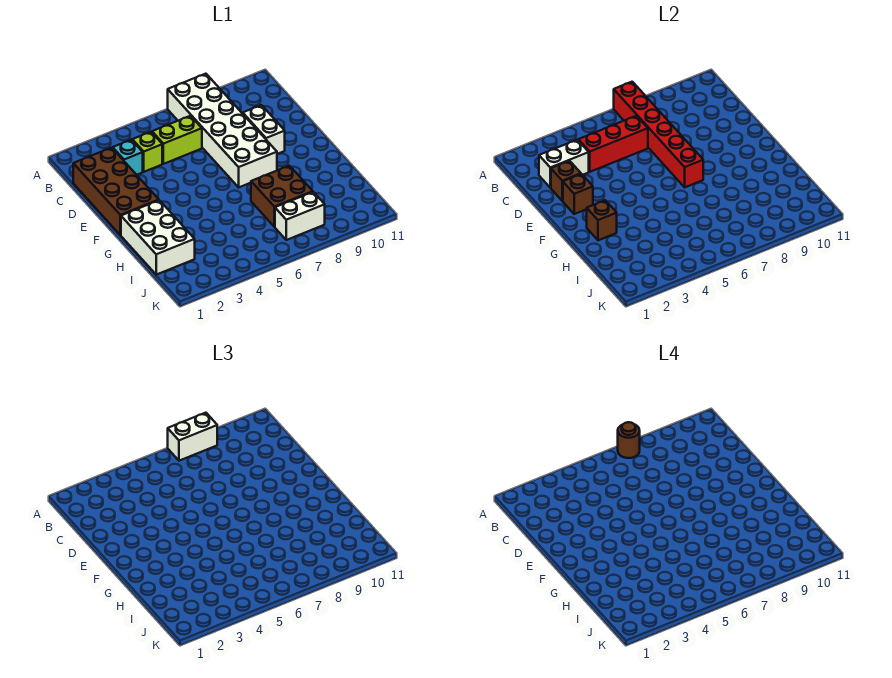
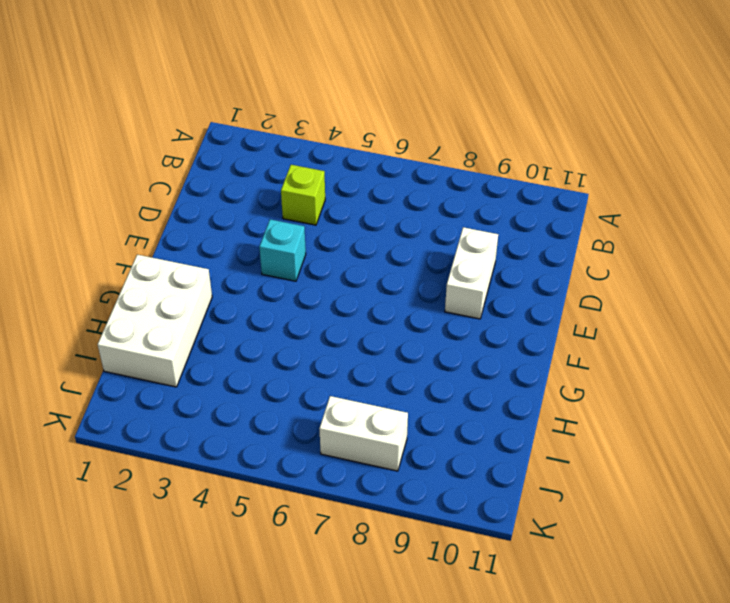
cyan 1x1 brick [259,219,306,281] -> cyan 1x1 brick moved to [113,140,143,175]
none -> white 2x6 brick [168,74,277,187]
none -> brown 2x4 brick [73,148,159,235]
none -> lime 1x2 brick [152,116,202,164]

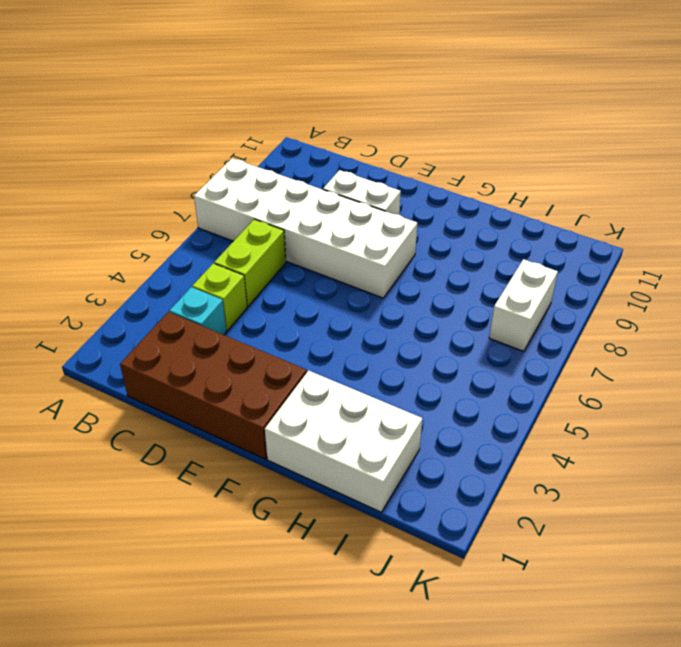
none -> brown 2x2 brick [251,166,313,227]
none -> red 1x6 brick [614,82,703,187]
none -> white 1x2 brick [539,140,589,188]

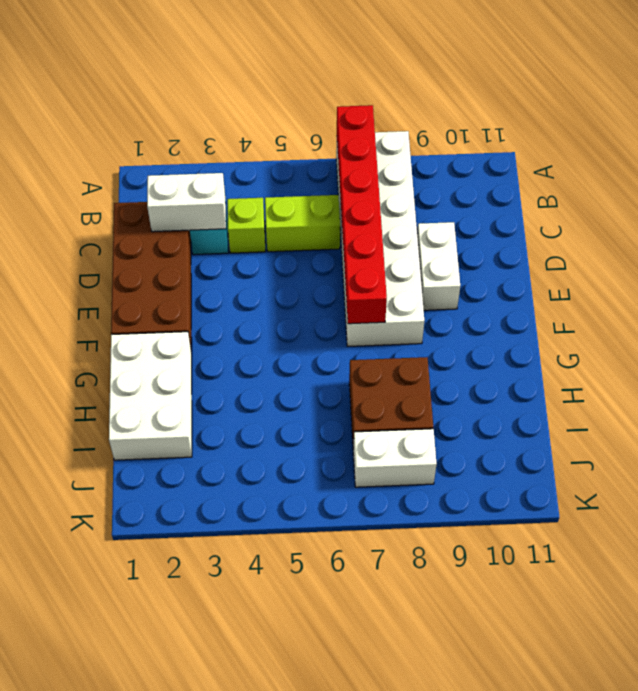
none -> red 1x3 brick [578,116,648,172]
none -> brown 1x1 brick [551,161,581,201]
none -> brown 1x1 brick [563,174,593,214]

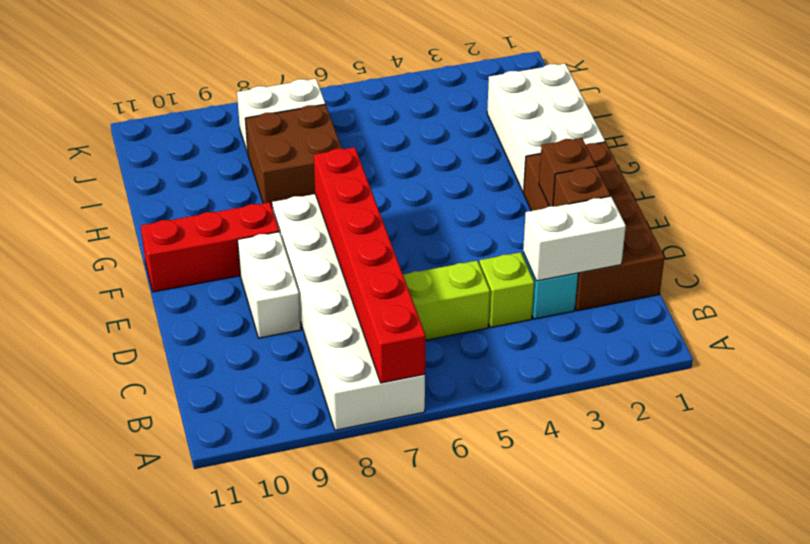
red 1x3 brick [141,202,279,292] -> red 1x3 brick moved to [578,116,648,172]
none -> brown 1x1 brick [587,200,617,240]
none -> white 1x2 brick [168,413,217,461]
none -> brown 1x1 round brick [618,422,640,458]

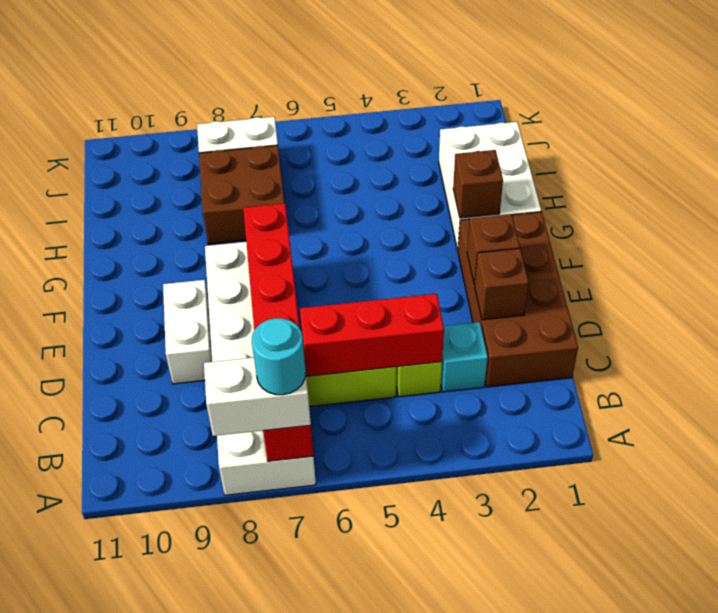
cyan 1x1 round brick [252,318,306,395] -> brown 1x1 round brick [618,422,640,458]
none -> white 1x2 brick [539,140,589,188]

